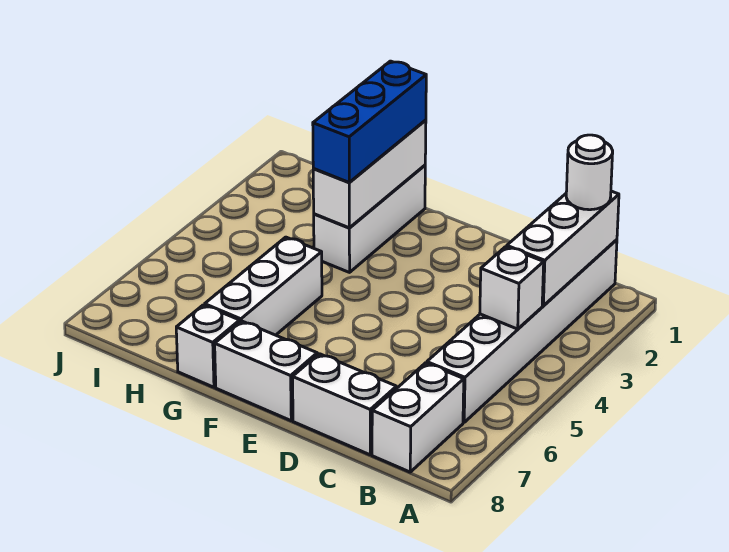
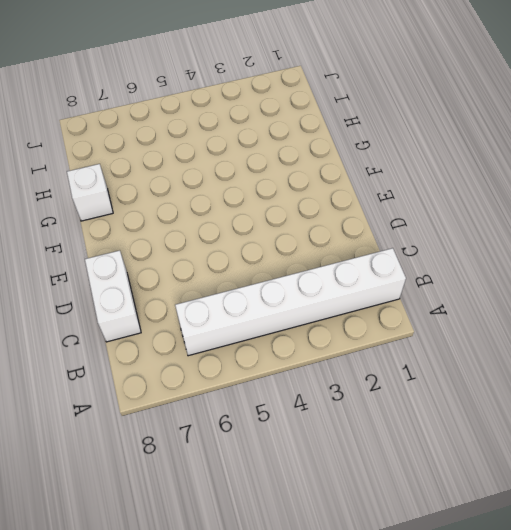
none -> white 1x2 brick [372,363,464,472]
none -> white 1x2 brick [215,321,317,421]
none -> white 1x3 brick [314,165,425,272]

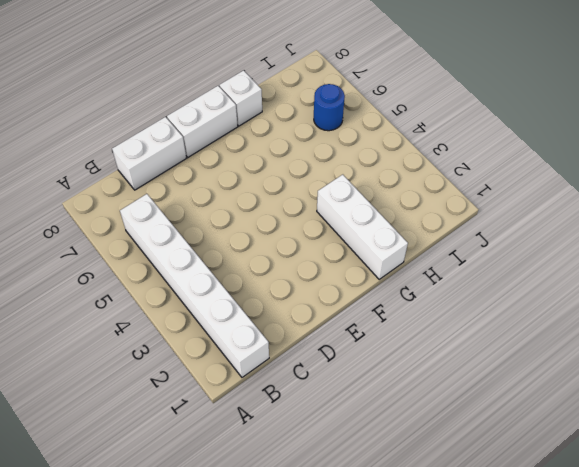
blue 1x1 round brick [314,84,345,131] -> none
none -> white 1x2 brick [372,363,464,472]
none -> white 1x3 brick [205,237,322,335]
none -> white 1x3 brick [507,191,619,306]

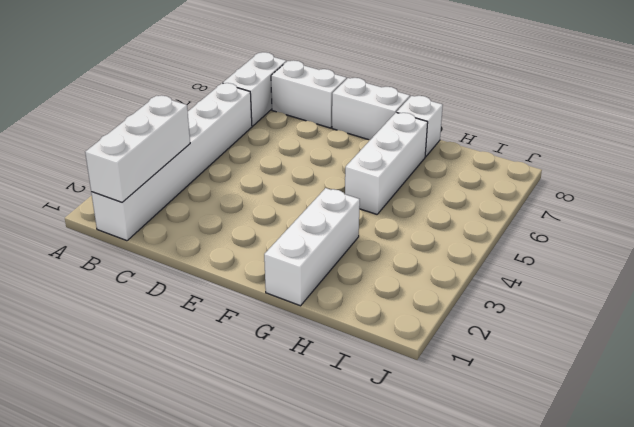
none -> white 1x1 brick [480,247,544,329]
none -> white 1x3 brick [313,120,426,228]
none -> white 1x1 round brick [566,135,613,210]

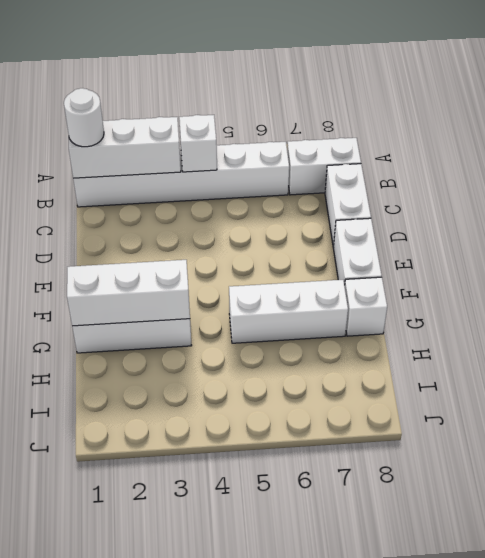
none -> blue 1x3 brick [313,61,426,182]

